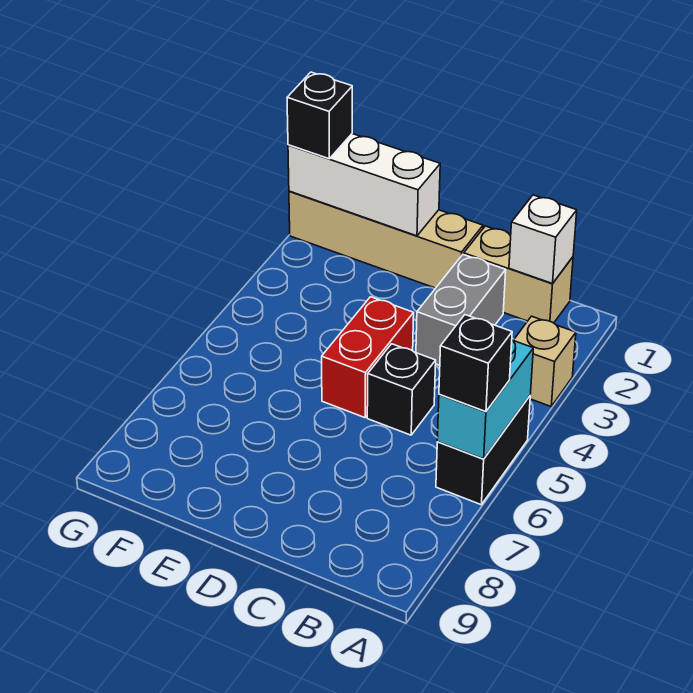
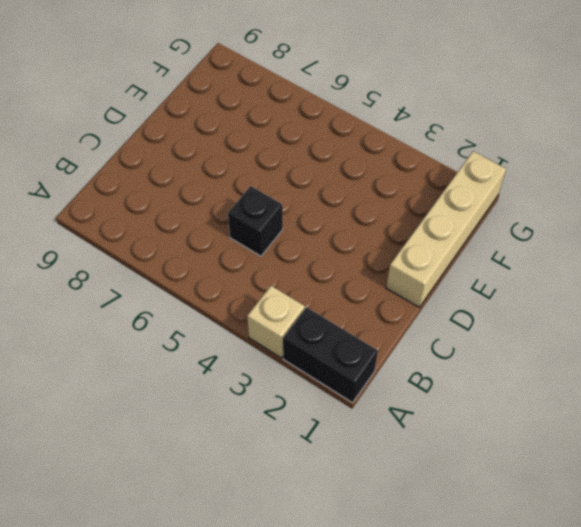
black 1x2 brick [283,307,378,403] -> black 1x2 brick moved to [436,396,530,505]
none -> tan 1x2 brick [464,226,573,323]
none -> grey 1x2 brick [416,254,506,365]
none -> red 1x2 brick [322,297,414,418]

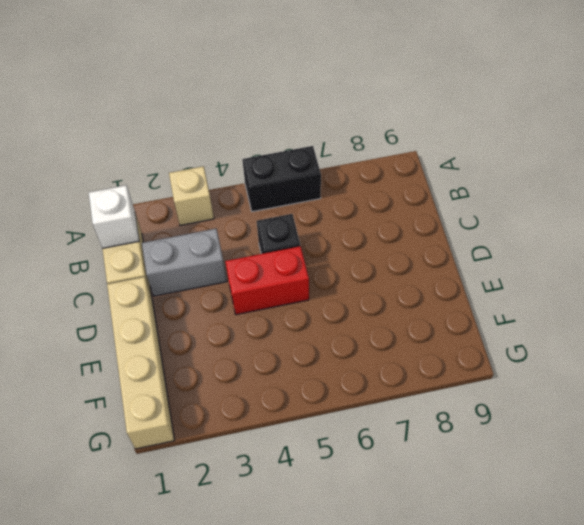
none -> cyan 1x2 brick [437,340,533,459]
none -> white 1x3 brick [288,134,440,236]
none -> black 1x1 brick [439,315,512,412]

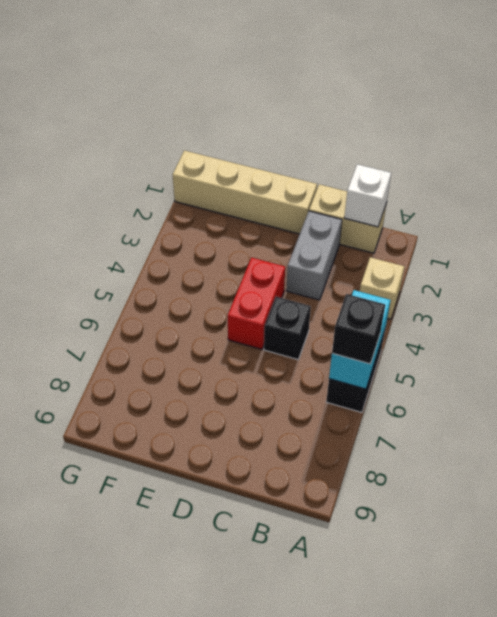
none -> white 1x3 brick [288,134,440,236]
none -> black 1x1 brick [287,72,352,159]

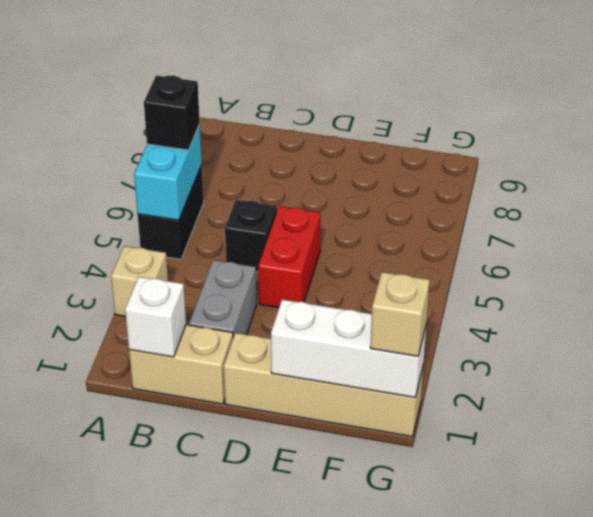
tan 1x1 brick [370,272,430,356] -> black 1x1 brick [287,72,352,159]

